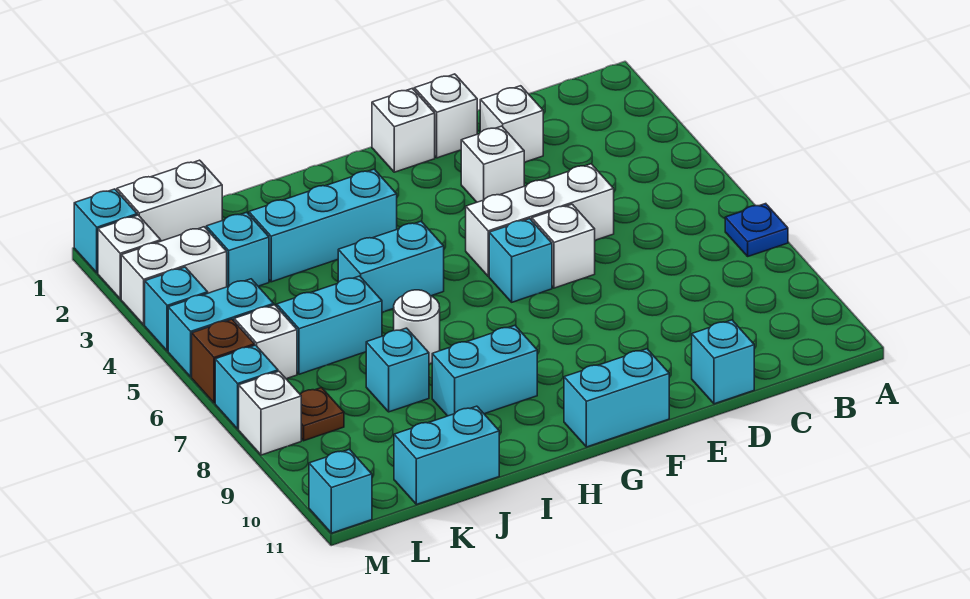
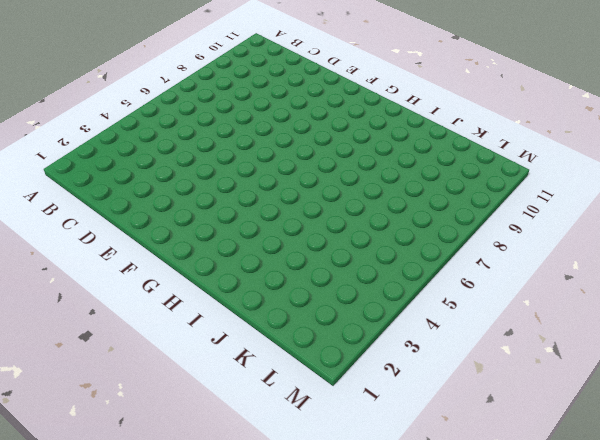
none -> blue 1x1 plate [725,204,788,256]
none -> white 1x1 brick [480,86,543,162]
none -> white 1x3 brick [466,164,614,276]
none -> cyan 1x1 brick [692,320,754,404]

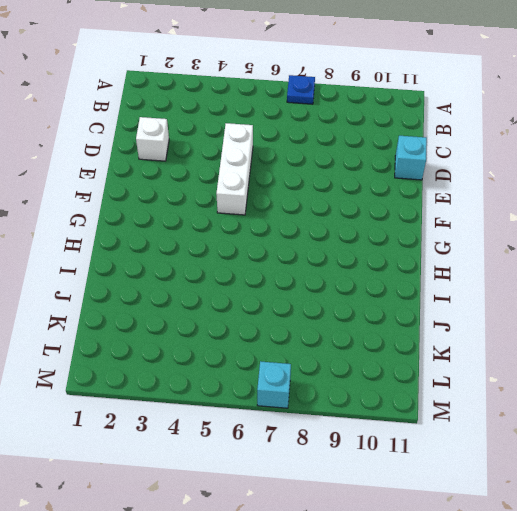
none -> white 1x1 brick [414,74,477,158]
none -> white 1x1 brick [461,126,524,202]
none -> white 1x1 brick [532,204,595,288]
none -> white 1x1 brick [372,89,435,172]

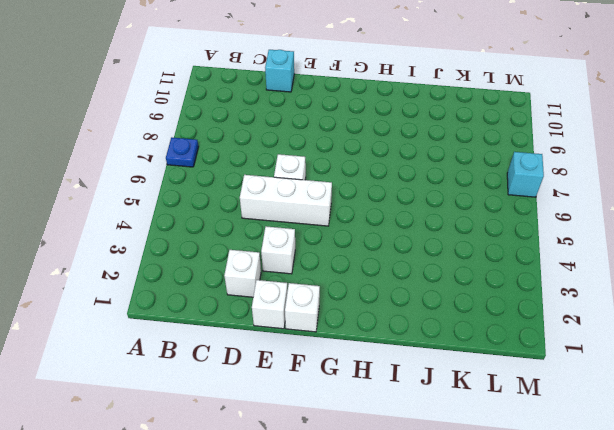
none -> cyan 1x1 brick [489,219,552,302]
none -> cyan 1x2 brick [564,349,669,447]
none -> cyan 1x3 brick [249,169,397,282]
none -> cyan 1x2 brick [338,221,444,312]

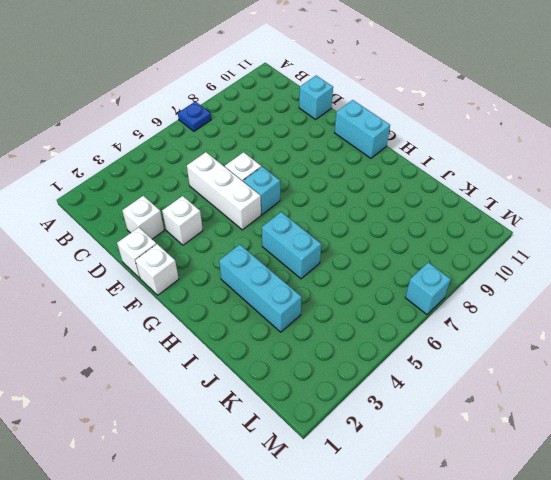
none -> cyan 1x2 brick [432,326,537,416]
none -> white 1x1 round brick [394,290,440,364]
none -> cyan 1x2 brick [277,276,382,374]
none -> cyan 1x1 brick [366,328,429,412]

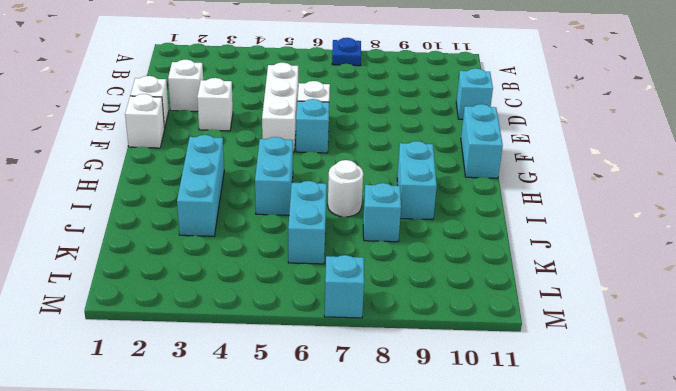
none -> cyan 1x2 brick [394,406,499,504]
none -> white 1x2 brick [117,160,222,241]
none -> cyan 1x1 brick [206,212,269,287]
none -> white 1x2 brick [121,227,227,325]

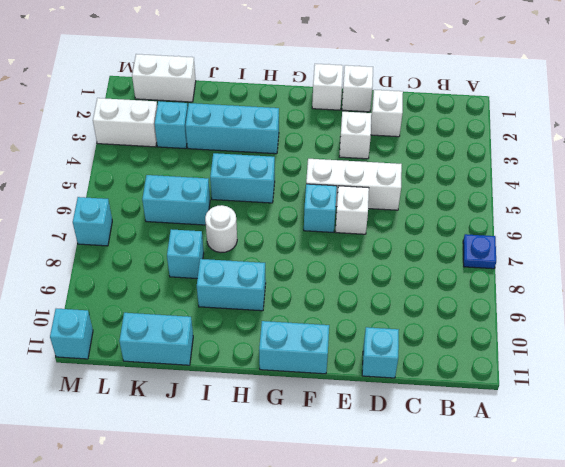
none -> cyan 1x2 brick [168,279,274,377]
none -> white 1x1 brick [234,305,297,379]
none -> brown 1x1 plate [300,388,344,441]
none -> cyan 1x1 brick [74,189,137,273]

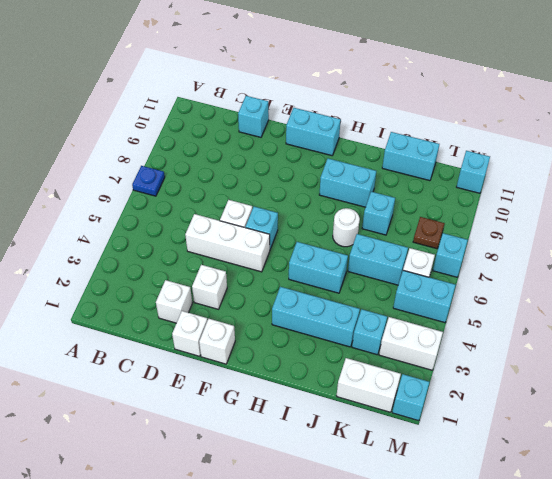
none -> white 1x1 brick [98,215,161,299]
none -> cyan 1x1 brick [145,267,208,351]
none -> brown 1x1 brick [192,319,255,403]
none -> white 1x1 brick [239,371,301,455]

